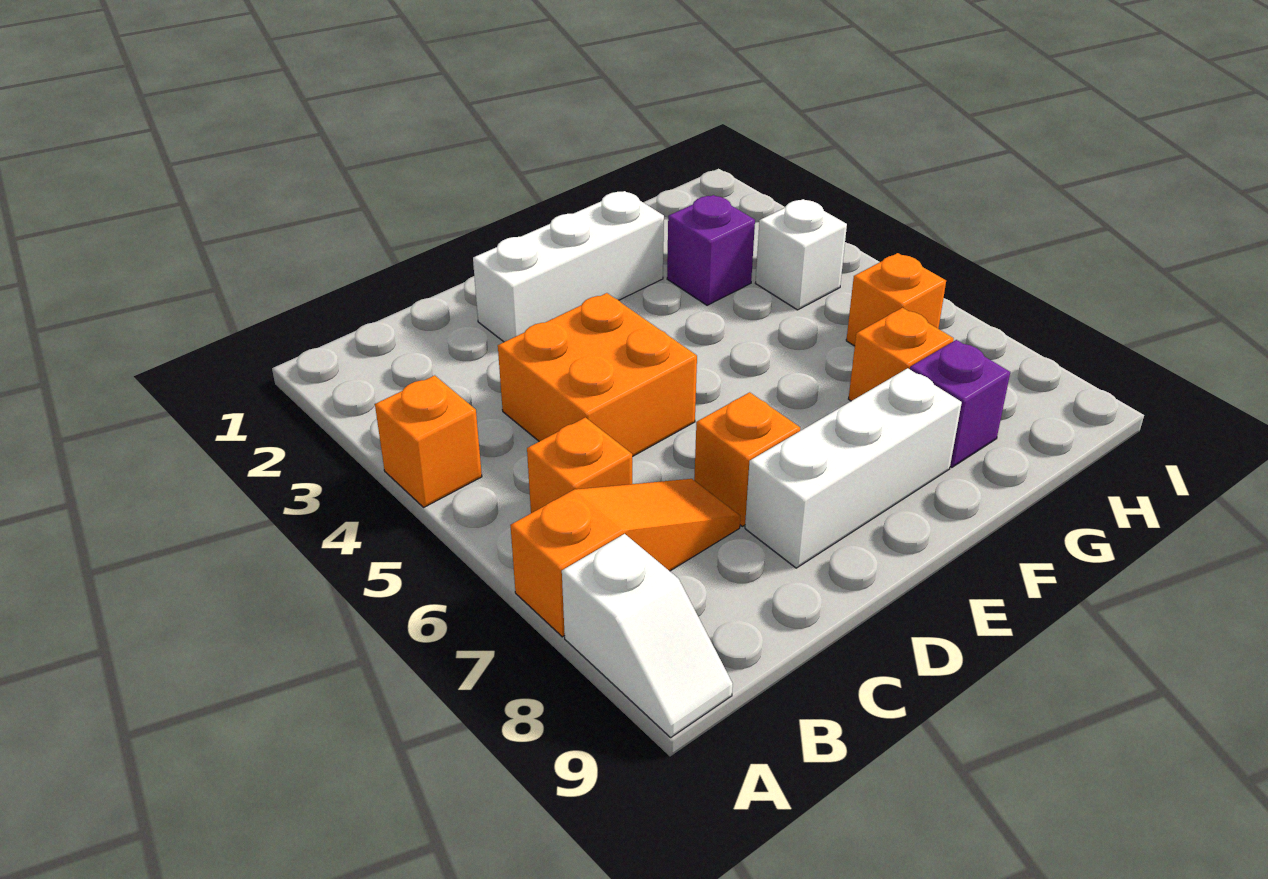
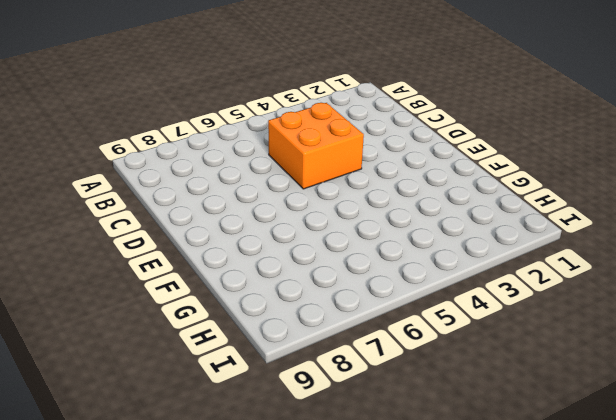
none -> orange 1x1 brick [375,375,482,507]
none -> orange 1x3 slope [510,479,741,637]
none -> white 1x2 slope [562,534,733,737]

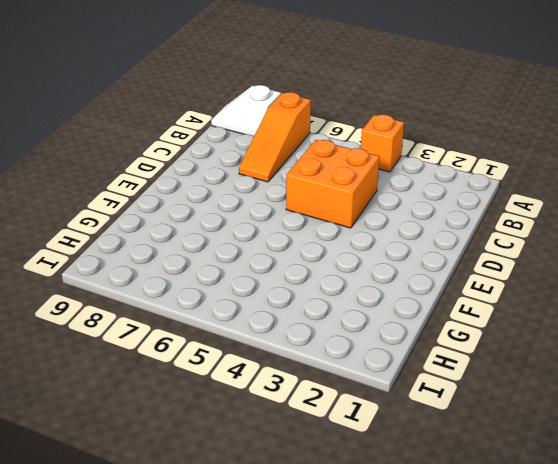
none -> orange 1x1 brick [527,417,632,513]
none -> white 1x3 brick [473,191,664,342]
none -> orange 1x1 brick [694,392,800,526]

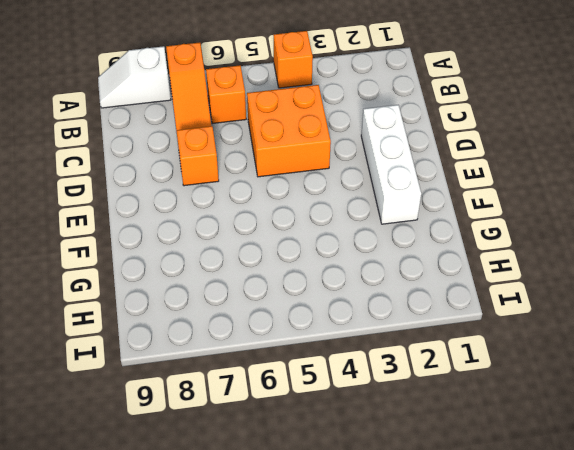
none -> white 1x3 brick [745,368,962,568]
none -> purple 1x1 brick [667,195,755,305]
none -> orange 1x1 brick [849,308,954,401]

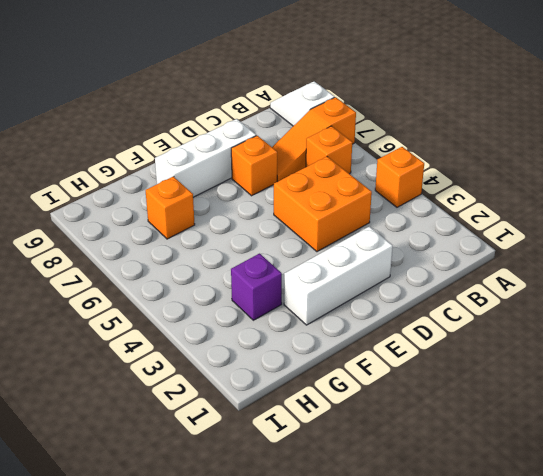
none -> purple 1x1 brick [910,340,1010,468]
none -> white 1x1 brick [756,199,847,310]
none -> orange 1x1 brick [846,253,946,346]

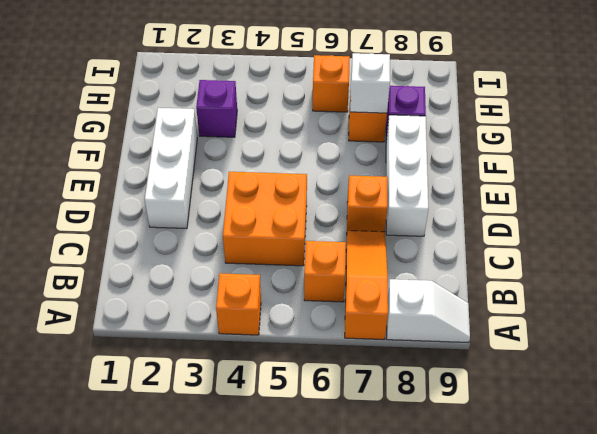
white 1x1 brick [350,53,390,113] -> white 1x1 brick moved to [756,199,847,310]

